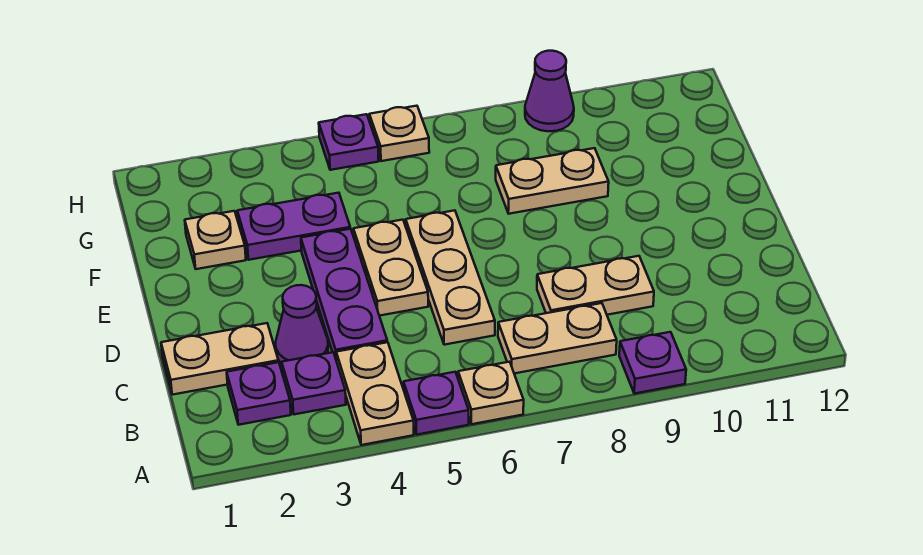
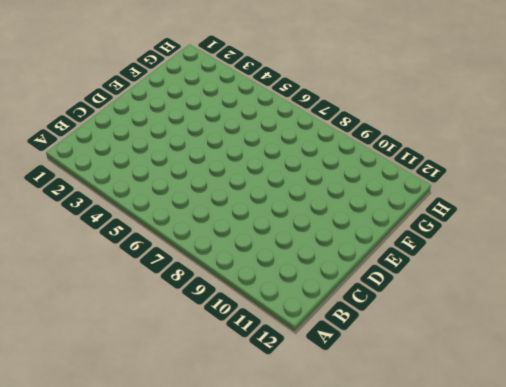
none -> tan 1x2 plate [336,342,414,445]
none -> purple 1x1 plate [404,372,469,435]
none -> tan 1x1 plate [458,362,524,424]

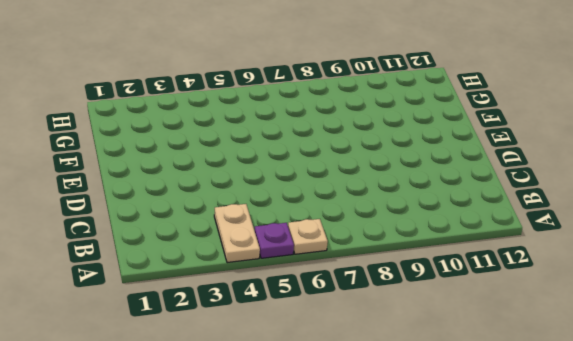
none -> purple 1x1 plate [619,332,686,394]
none -> purple 1x1 plate [227,362,291,425]
none -> purple 1x1 plate [282,352,346,414]

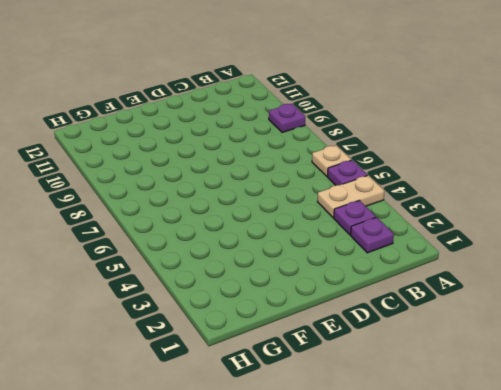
none -> tan 1x2 plate [498,303,617,374]
none -> tan 1x2 plate [161,323,278,395]
none -> purple 1x1 cone [276,285,328,363]

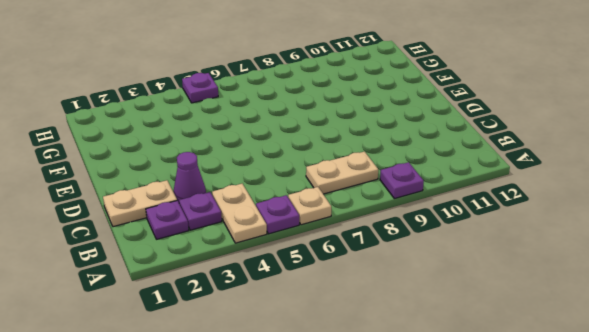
none -> purple 1x3 plate [301,229,387,361]
none -> tan 1x3 plate [406,210,495,345]
none -> tan 1x2 plate [537,256,654,315]

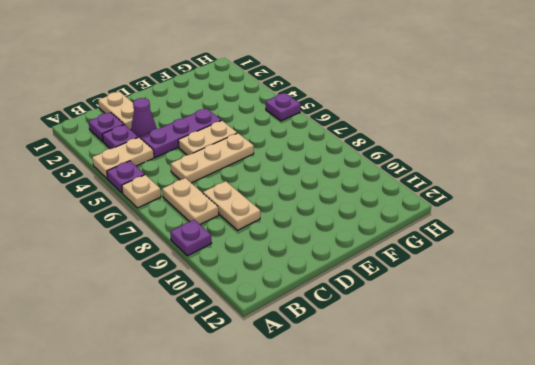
none -> tan 1x1 plate [185,211,246,269]
none -> purple 1x2 plate [237,193,350,260]
none -> tan 1x2 plate [496,148,609,214]

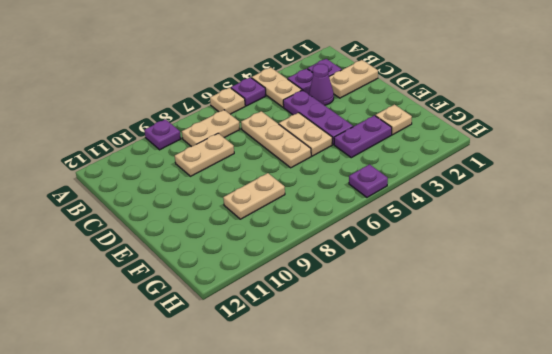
none -> tan 1x1 plate [369,106,429,161]
none -> purple 1x1 cone [525,51,574,131]

